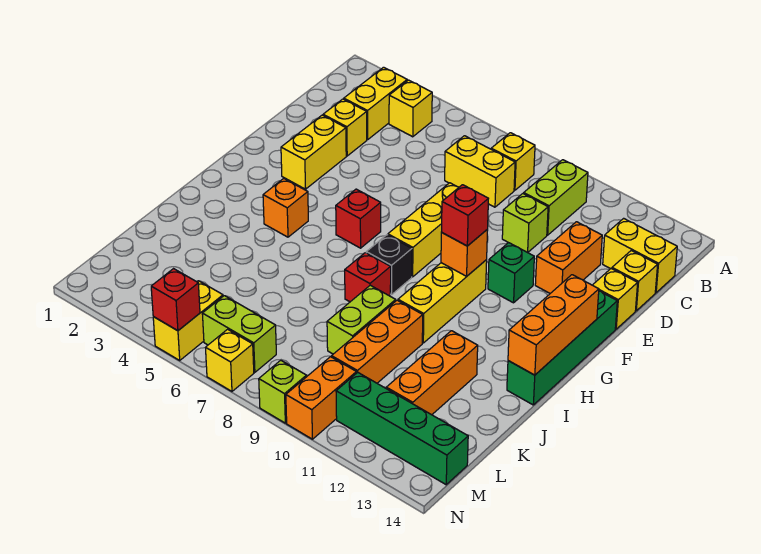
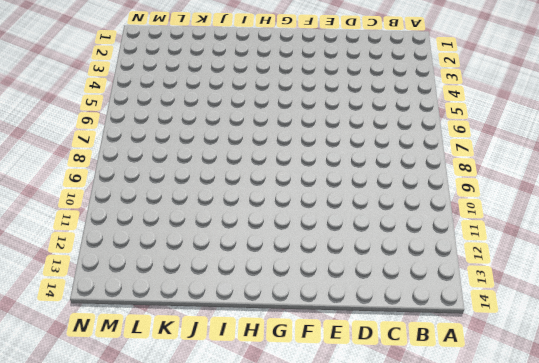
none -> yellow 1x2 brick [344,67,407,140]
none -> yellow 1x1 brick [389,80,432,137]
none -> yellow 1x1 brick [491,133,535,190]
none -> lime 1x2 brick [524,160,588,235]

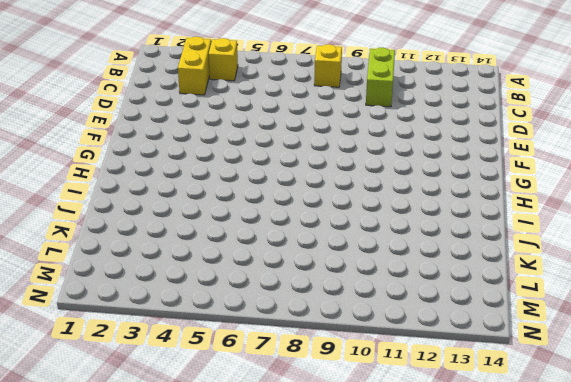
none -> yellow 1x2 brick [445,136,515,207]
none -> yellow 1x2 brick [603,218,677,293]
none -> yellow 1x1 brick [323,99,367,156]
none -> lime 1x1 brick [502,194,548,252]

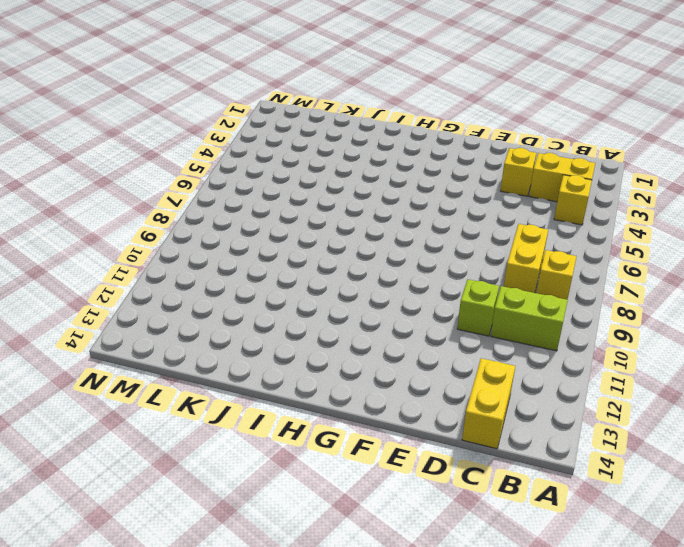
none -> orange 1x2 brick [535,222,602,293]
none -> yellow 1x1 brick [612,250,658,311]
none -> yellow 1x2 brick [281,115,346,189]
none -> yellow 1x3 brick [388,183,459,277]

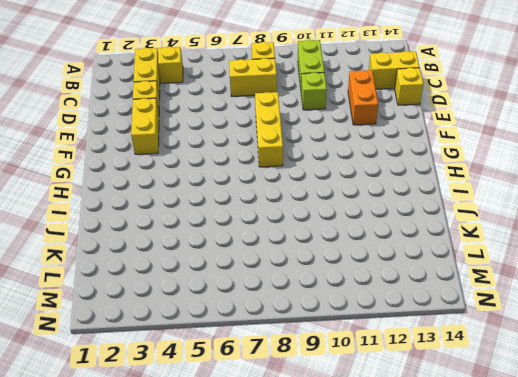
none -> yellow 1x1 brick [593,268,638,329]
none -> green 1x1 brick [488,243,534,303]
none -> green 1x4 brick [507,291,617,405]
none -> red 1x1 brick [336,189,381,248]

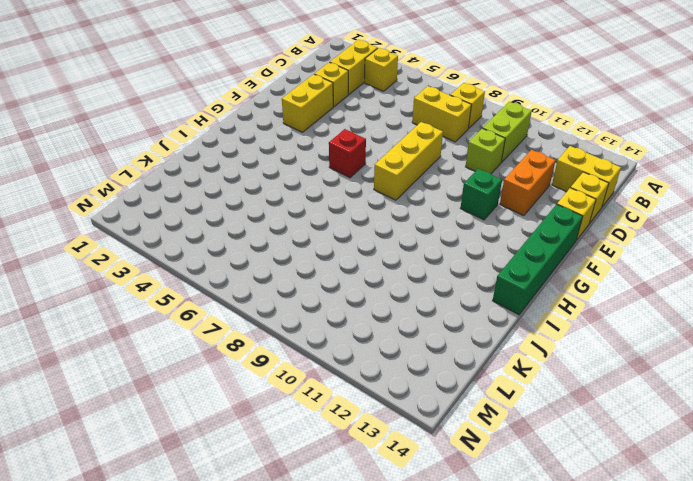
none -> yellow 1x3 brick [398,260,487,343]
none -> orange 1x1 brick [263,178,308,237]
none -> black 1x1 brick [366,235,412,295]
none -> red 1x1 brick [345,253,391,302]

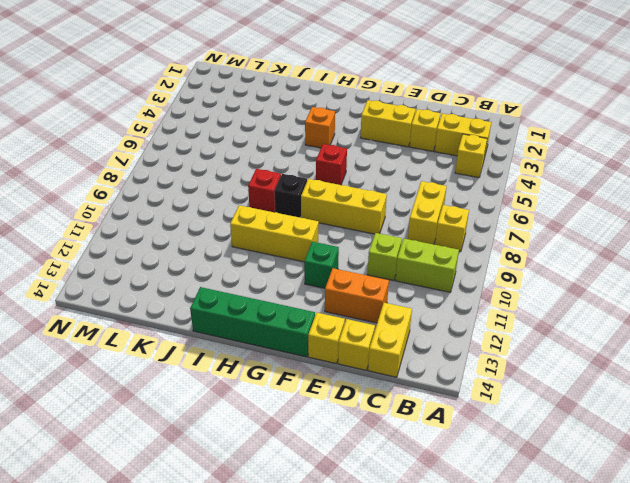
none -> lime 1x2 brick [327,285,396,354]
none -> orange 1x3 brick [332,300,423,383]
none -> orange 1x3 brick [386,331,478,415]
none -> yellow 1x2 brick [153,281,223,360]

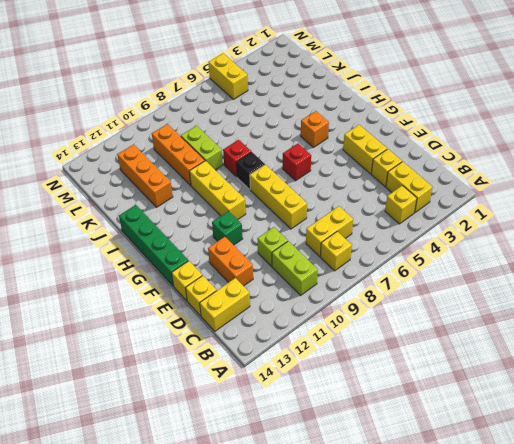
none -> lime 1x2 brick [202,296,276,372]
none -> orange 1x2 brick [286,357,356,439]
none -> green 1x4 brick [336,372,468,485]
none -> yellow 1x1 brick [205,329,254,391]

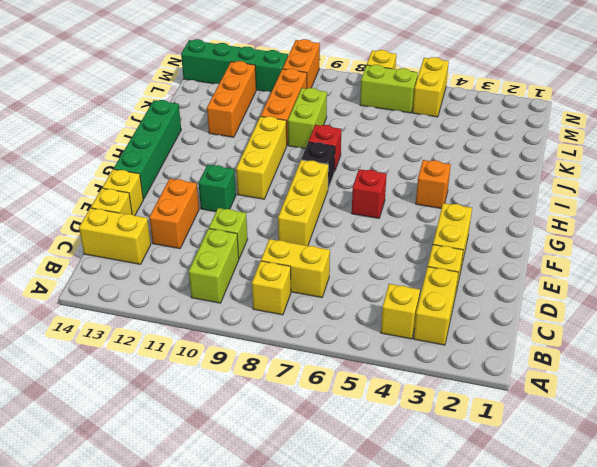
none -> lime 1x1 brick [259,360,306,423]
none -> orange 1x1 brick [441,230,488,276]
none -> orange 1x3 brick [508,275,599,375]
none -> red 1x1 brick [151,269,200,331]

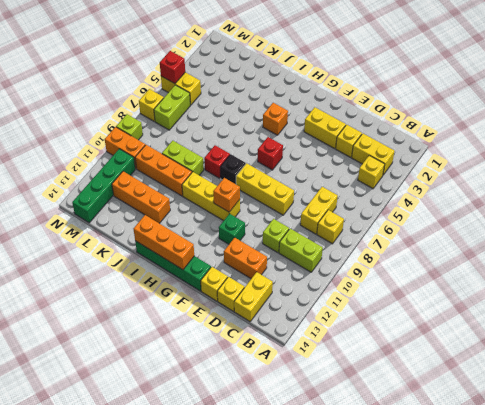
none -> red 1x1 brick [442,185,488,246]

